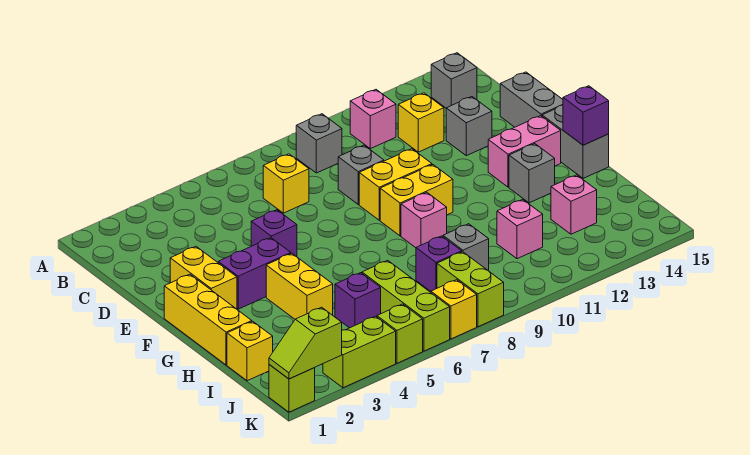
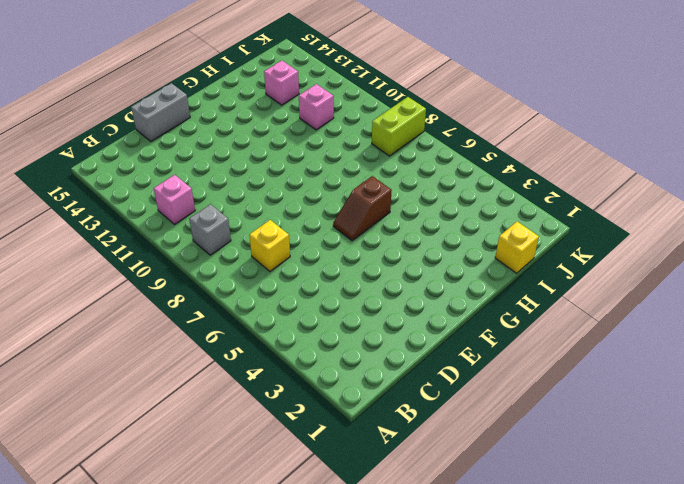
brown 1x2 slope [333,176,392,241] -> none
none -> grey 1x1 brick [431,53,477,108]
none -> yellow 1x1 brick [398,93,444,152]
none -> grey 1x1 brick [338,145,384,204]
none -> grey 1x1 brick [446,97,492,156]

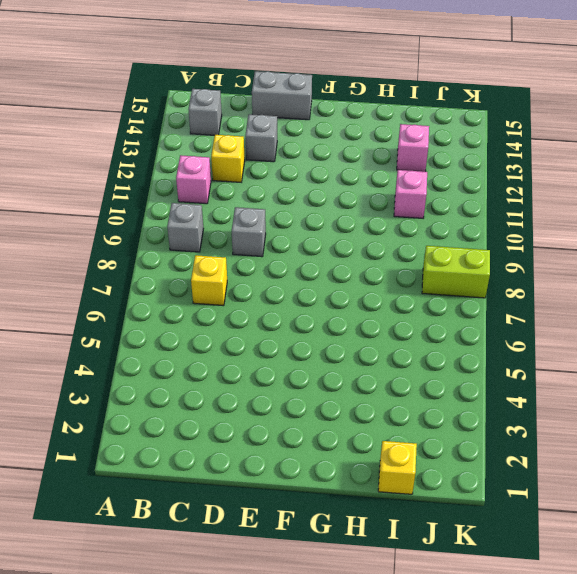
none -> yellow 1x2 brick [170,246,237,309]
none -> purple 1x1 brick [251,210,297,257]
none -> yellow 1x2 brick [359,149,432,220]
none -> yellow 1x3 brick [164,274,252,365]

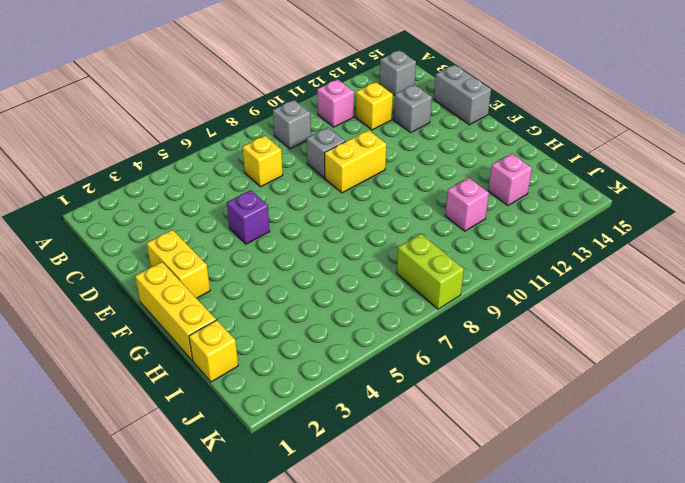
none -> purple 1x2 brick [218,238,291,309]
none -> yellow 1x2 brick [380,165,453,236]
none -> pink 1x2 brick [488,116,561,187]
none -> grey 1x2 brick [542,105,609,178]

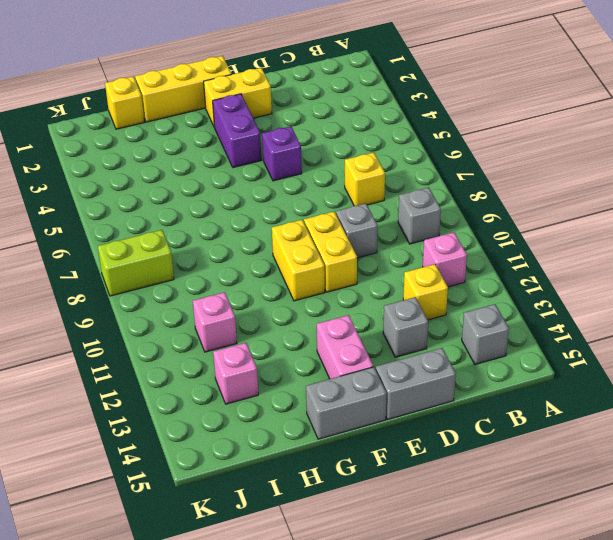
none -> yellow 1x2 brick [266,253,333,319]
none -> pink 1x1 brick [401,192,447,248]
none -> grey 1x1 brick [509,144,555,203]
none -> purple 1x1 brick [335,273,381,328]

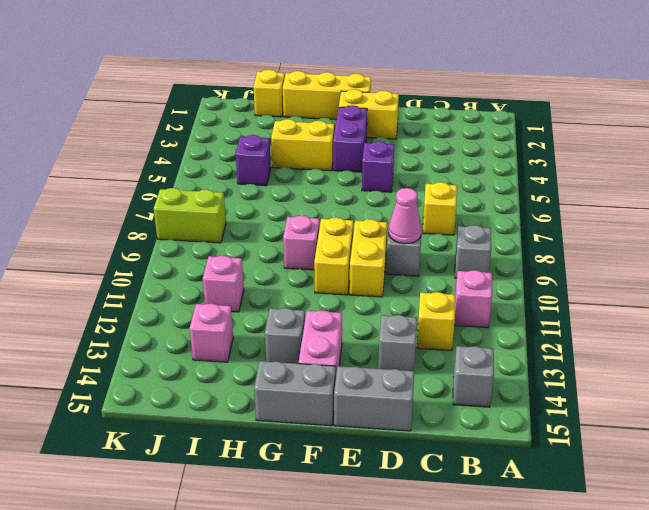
pink 1x1 cone [388,188,422,244] -> none
none -> lime 1x3 brick [362,260,450,351]
none -> purple 1x1 brick [416,236,462,291]
none -> grey 1x1 brick [443,224,489,271]
none -> lime 1x1 brick [269,365,315,412]

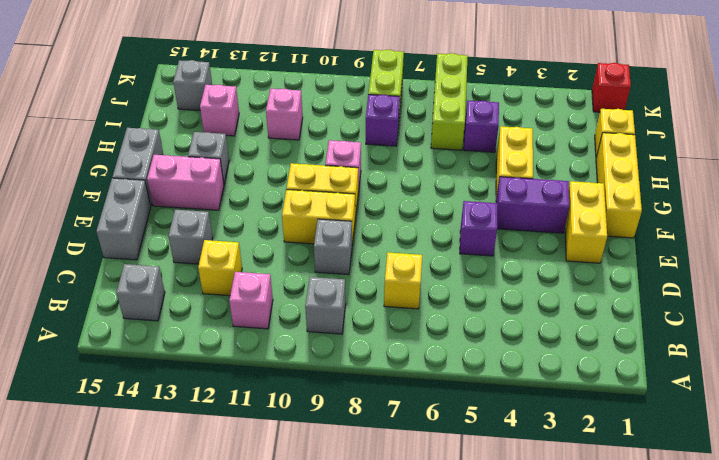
grey 1x1 brick [173,60,212,110] -> grey 1x1 brick moved to [443,224,489,271]
red 1x1 brick [592,63,631,112] -> lime 1x1 brick [269,365,315,412]
none -> lime 1x2 brick [323,316,396,388]
none -> lime 1x1 brick [377,304,423,363]
none -> yellow 1x1 brick [431,280,477,339]
none -> purple 1x1 brick [563,86,609,145]

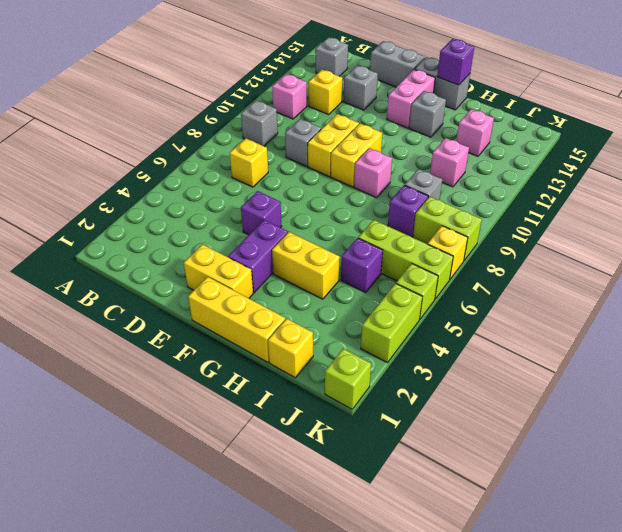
none -> lime 1x2 slope [269,307,342,379]

